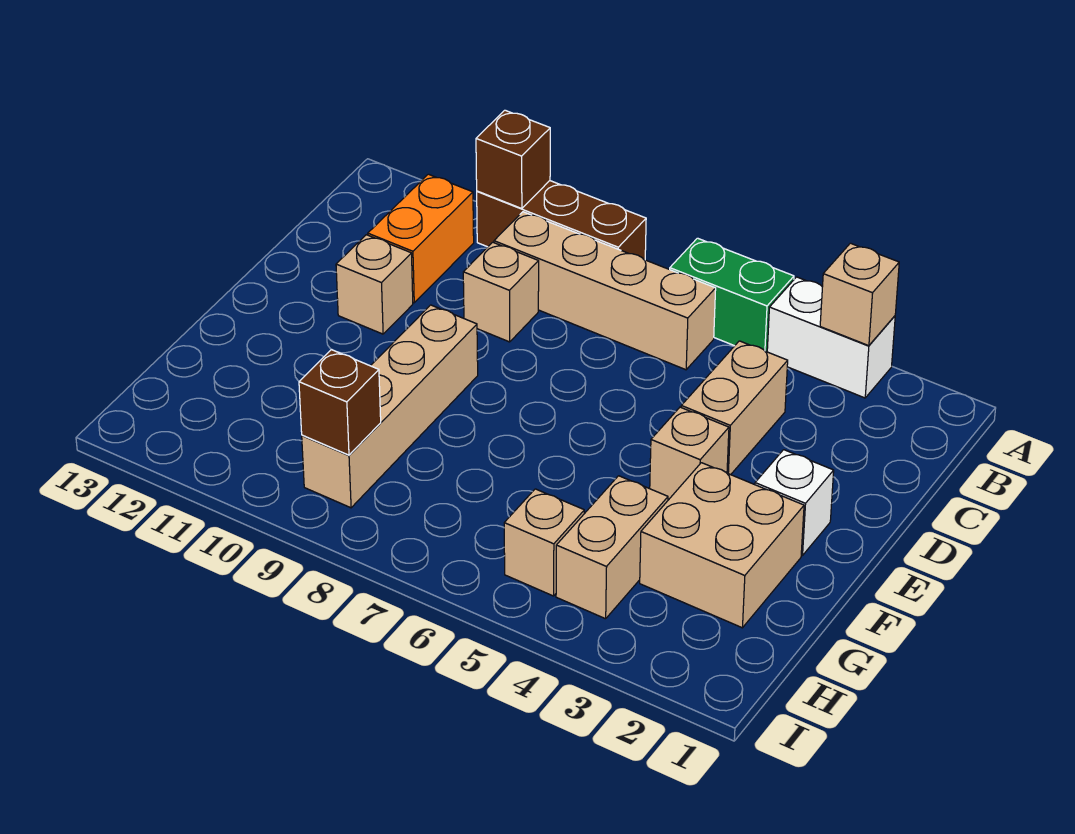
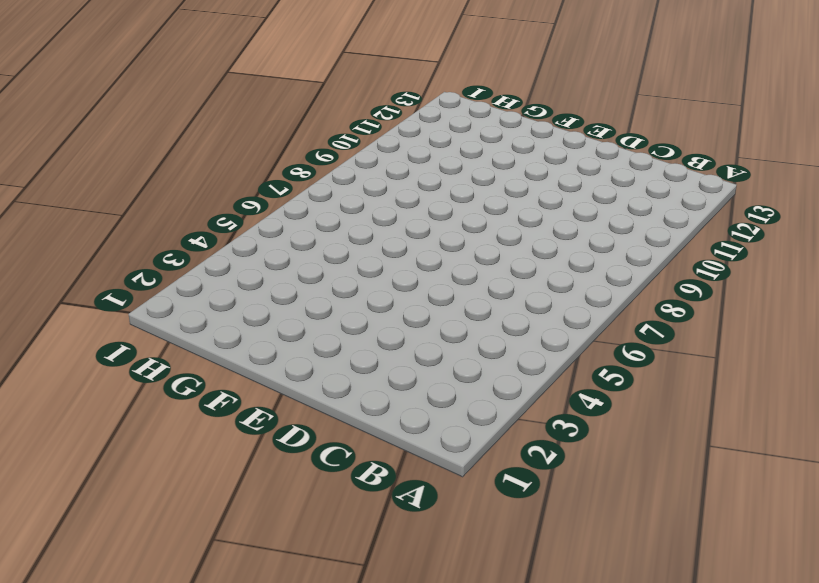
none -> white 1x2 brick [767,277,895,398]
none -> green 1x2 brick [670,238,794,352]
none -> brown 1x3 brick [477,181,646,260]

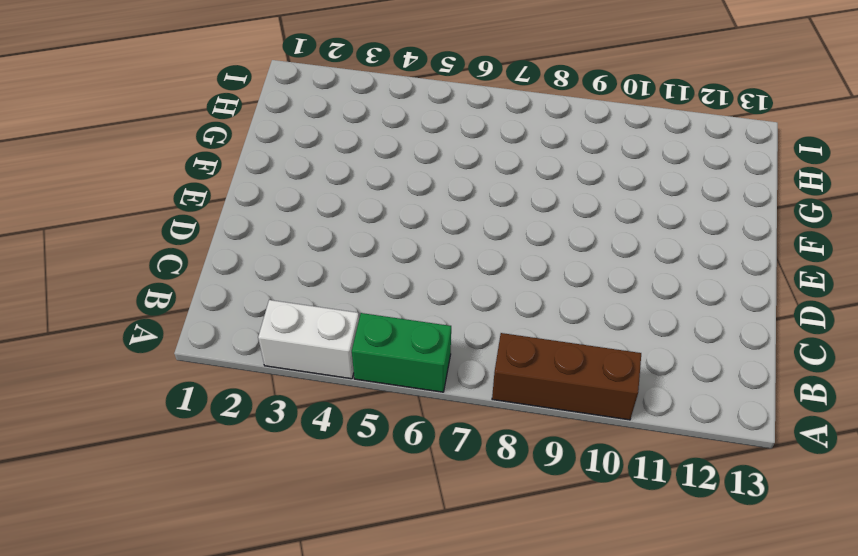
none -> tan 1x4 brick [494,212,716,370]
none -> orange 1x2 brick [368,174,474,303]
none -> tan 1x2 brick [681,341,788,475]

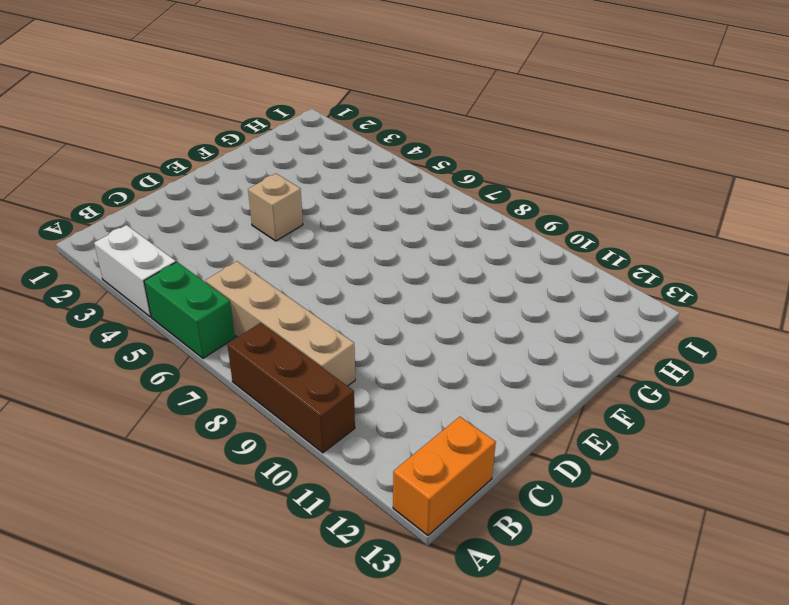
orange 1x2 brick [393,417,496,535] -> orange 1x2 brick moved to [368,174,474,303]
none -> tan 1x2 brick [681,341,788,475]
none -> tan 1x1 brick [463,242,539,342]
none -> tan 1x1 brick [336,235,413,334]

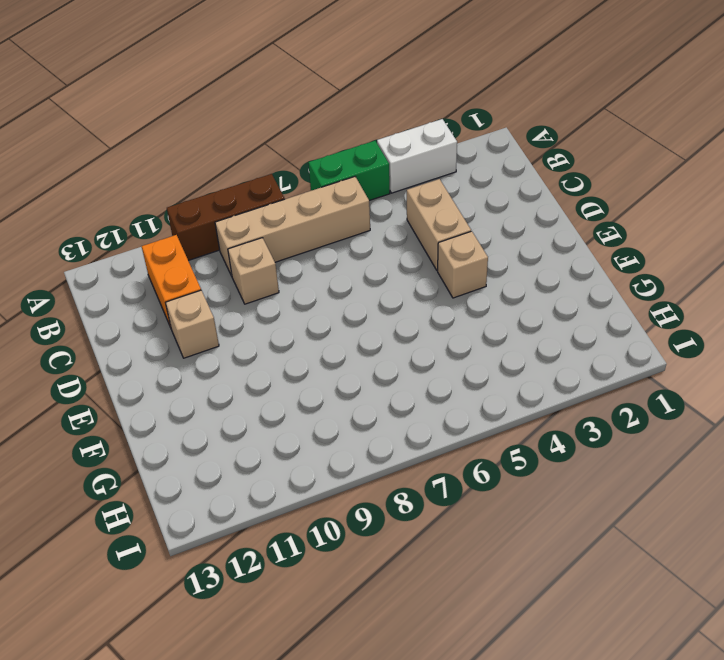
none -> white 1x1 brick [755,450,834,556]
none -> tan 1x4 brick [302,305,478,508]
none -> tan 2x2 brick [640,463,804,628]

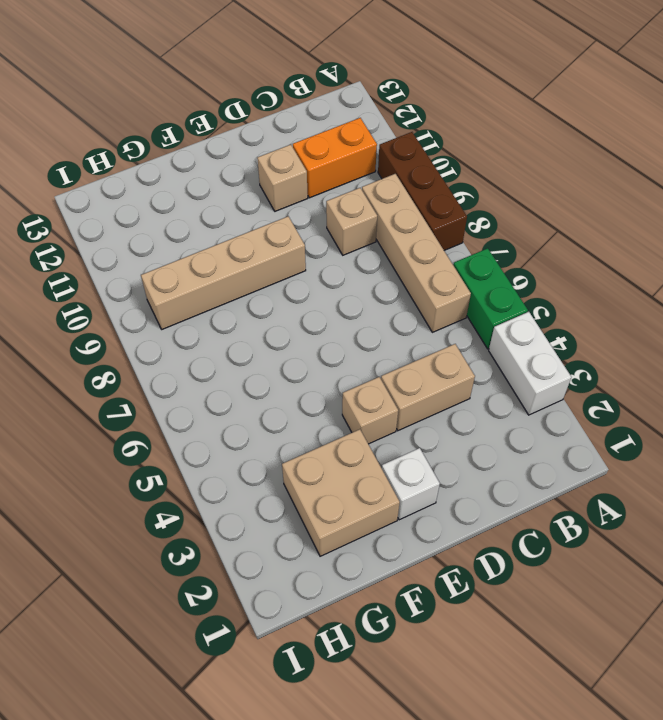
none -> tan 1x2 brick [556,476,668,619]
none -> tan 1x1 brick [504,489,584,596]
none -> tan 1x1 brick [820,243,899,346]

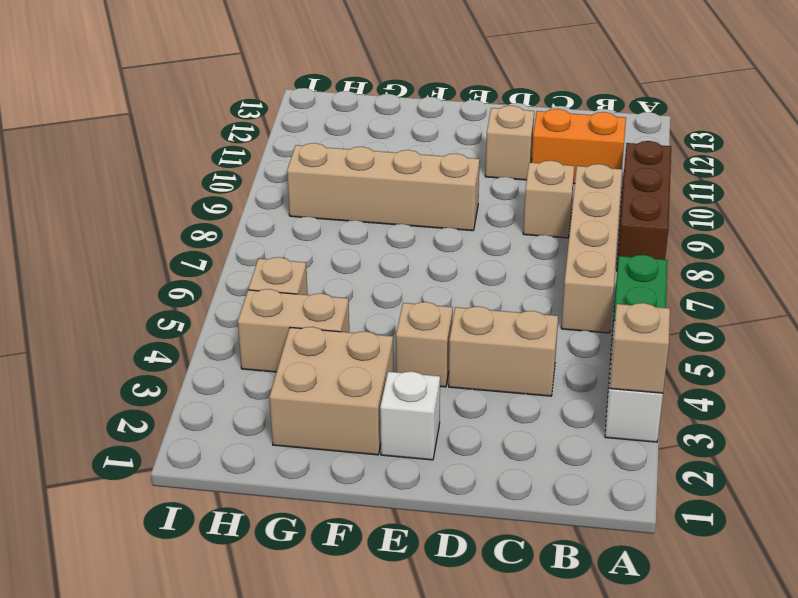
none -> brown 1x1 brick [476,110,550,209]
none -> brown 1x1 brick [299,350,381,455]

